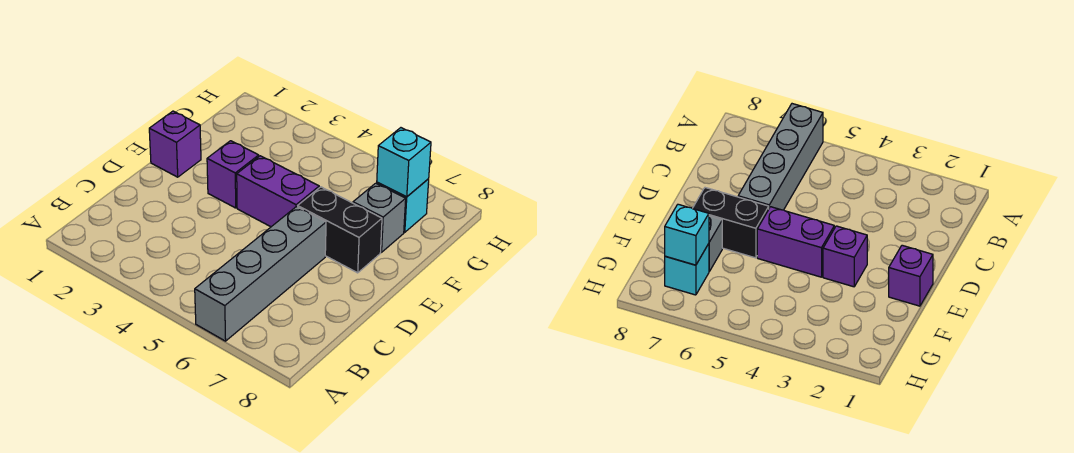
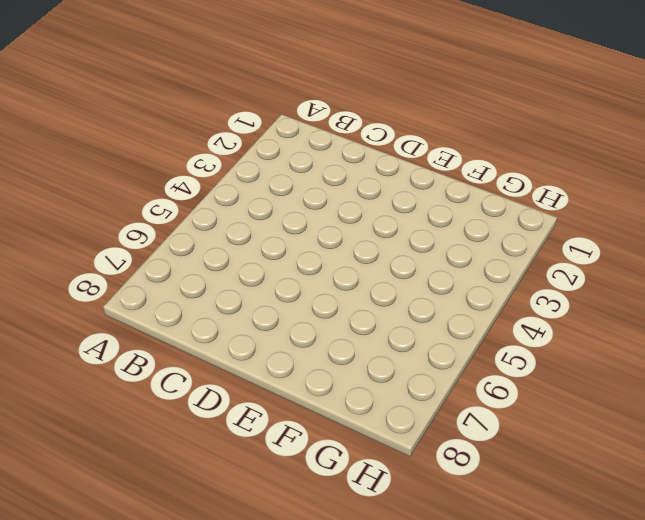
none -> grey 1x4 brick [195,207,326,341]
none -> purple 1x1 brick [149,111,201,177]

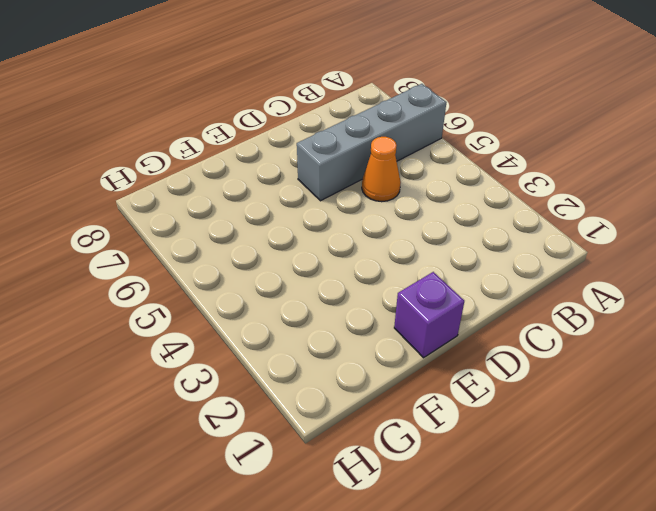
orange 1x1 cone [362,137,401,202] -> none
none -> purple 1x1 brick [207,141,259,208]
none -> purple 1x2 brick [237,156,319,227]

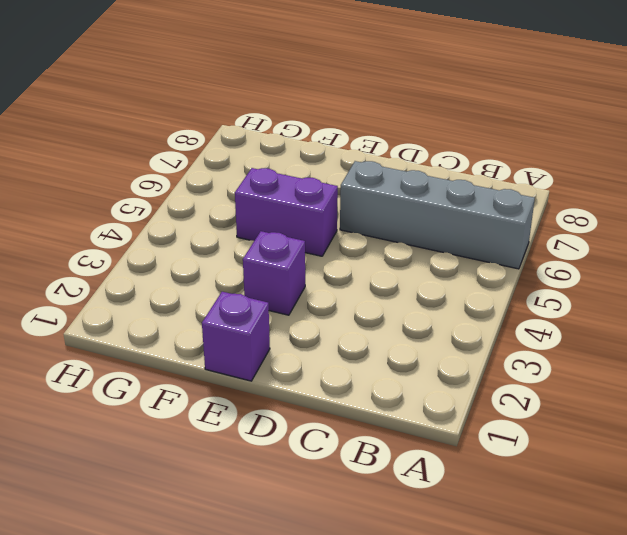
purple 1x2 brick [235,168,338,256] -> purple 1x2 brick turned to [237,156,319,227]
none -> black 1x2 brick [298,187,382,273]
none -> grey 1x1 brick [353,183,406,252]

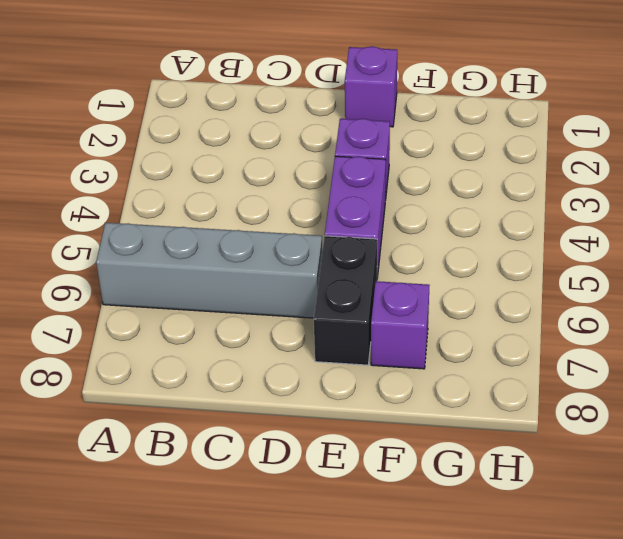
purple 1x1 brick [371,281,429,369] -> grey 1x1 brick [353,183,406,252]
none -> cyan 1x1 brick [377,179,429,232]
none -> cyan 1x1 brick [377,128,431,197]

